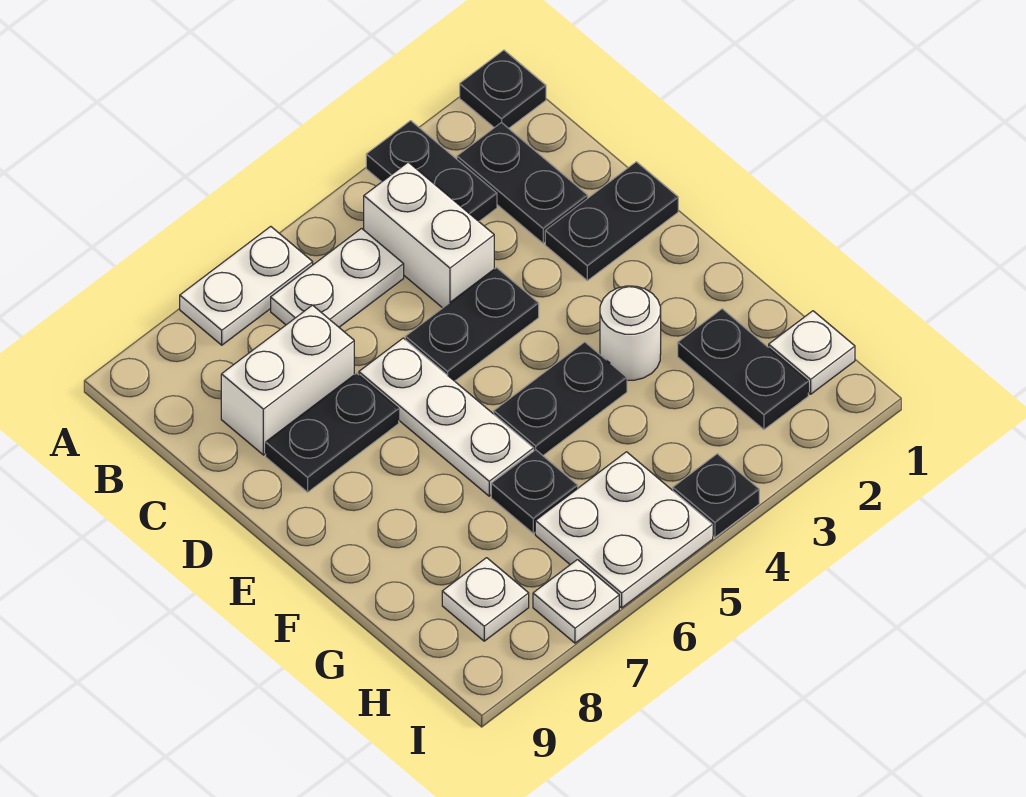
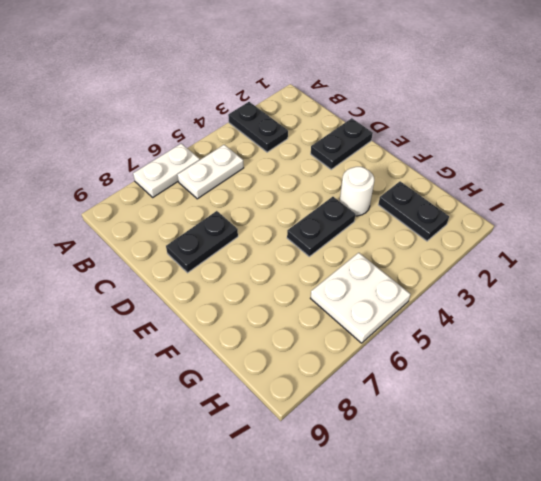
none -> black 1x1 plate [460,50,546,128]
none -> black 1x2 plate [457,122,588,243]
none -> white 1x2 brick [364,162,494,308]

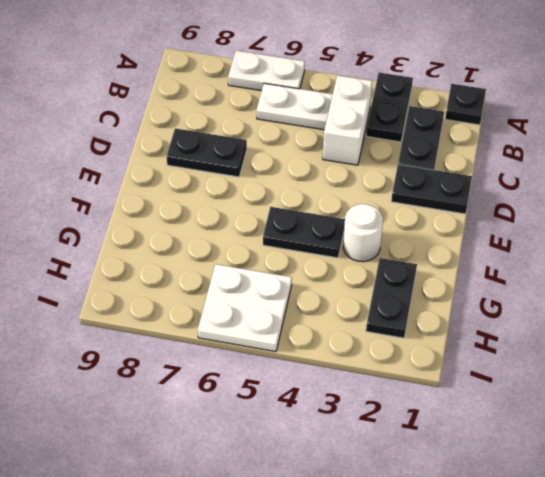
none -> white 1x2 brick [221,305,354,455]
none -> black 1x2 plate [405,268,539,381]
none -> white 1x3 plate [359,338,534,496]

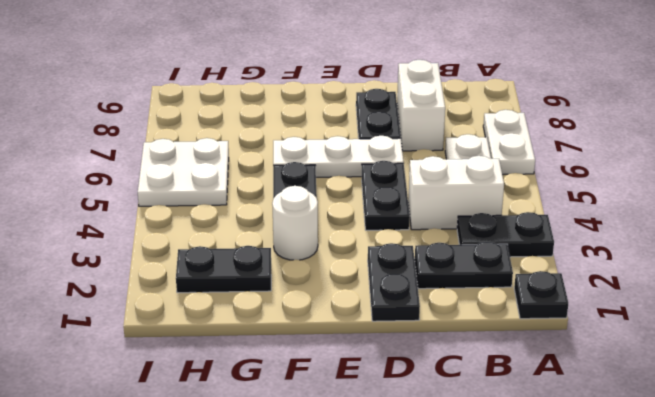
none -> black 1x1 plate [491,450,578,533]
none -> white 1x1 plate [769,311,855,394]
none -> white 1x1 plate [442,558,529,641]

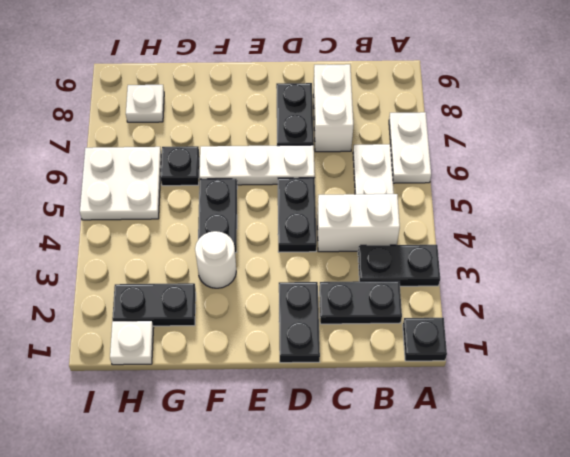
none -> black 1x1 plate [673,454,759,537]
none -> white 1x1 plate [533,560,619,643]

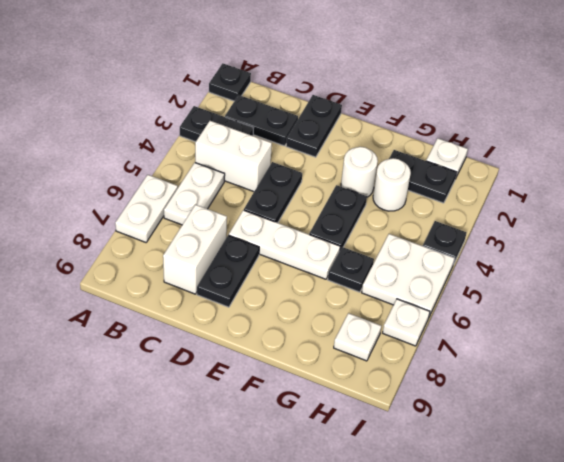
white 1x1 round brick [373,158,411,211] -> none

